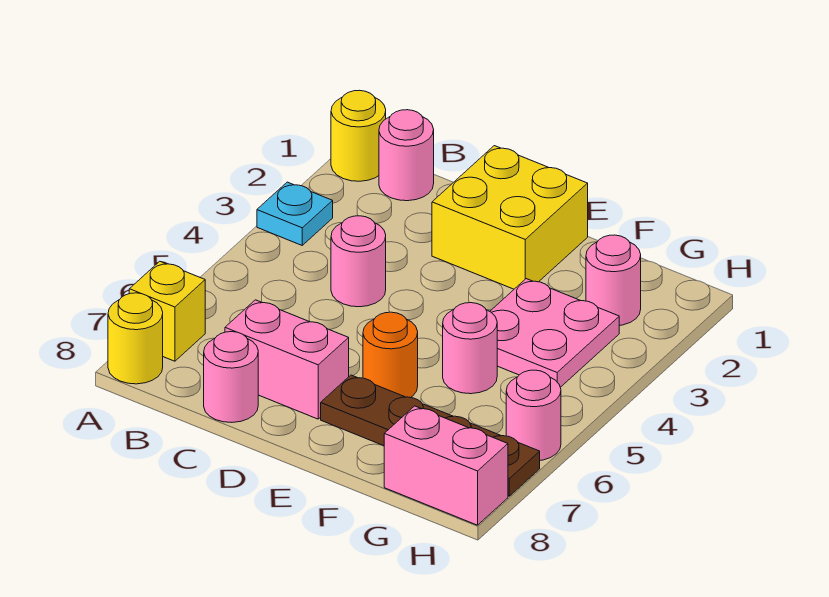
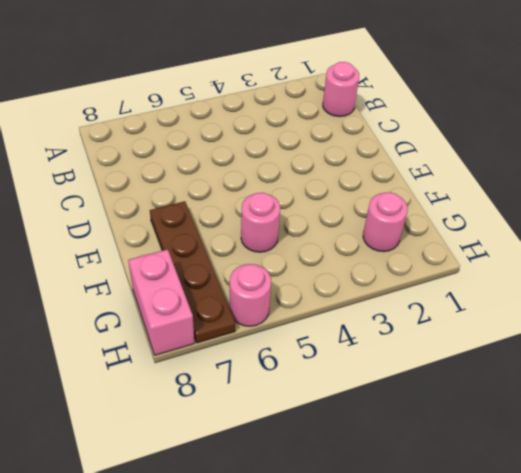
none -> yellow 1x1 round brick [331,90,386,181]
none -> cyan 1x1 plate [257,182,333,245]
none -> yellow 1x1 brick [129,261,205,361]

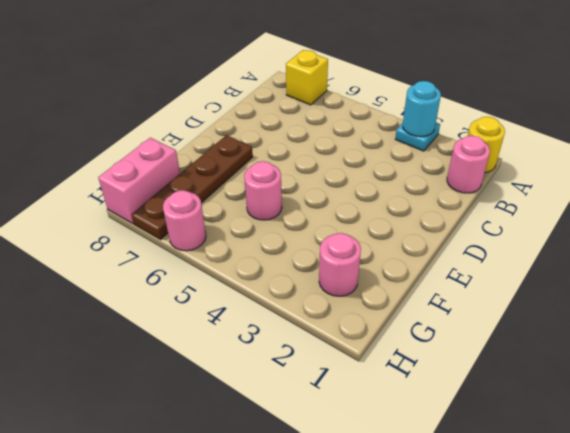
cyan 1x1 round brick [403,81,441,137] -> none
none -> yellow 1x1 round brick [108,293,163,384]
none -> pink 1x1 round brick [331,216,386,307]
none -> pink 1x2 brick [225,300,349,419]

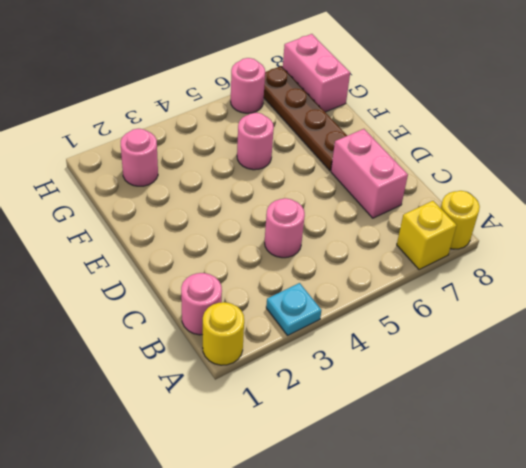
none -> pink 1x1 round brick [204,332,258,422]
none -> yellow 2x2 brick [432,146,588,289]
none -> orange 1x1 round brick [363,312,418,398]

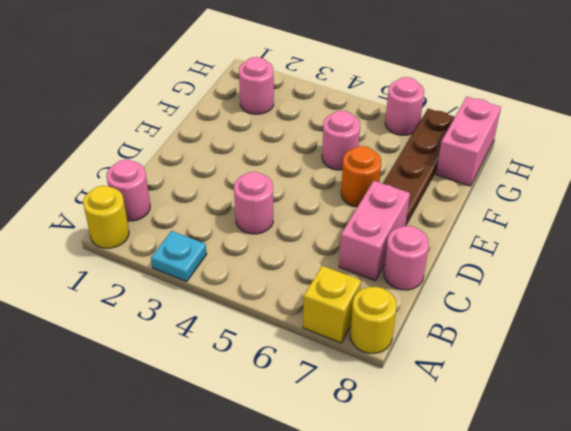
none -> yellow 2x2 brick [432,146,588,289]
none -> pink 2x2 plate [490,279,619,387]

